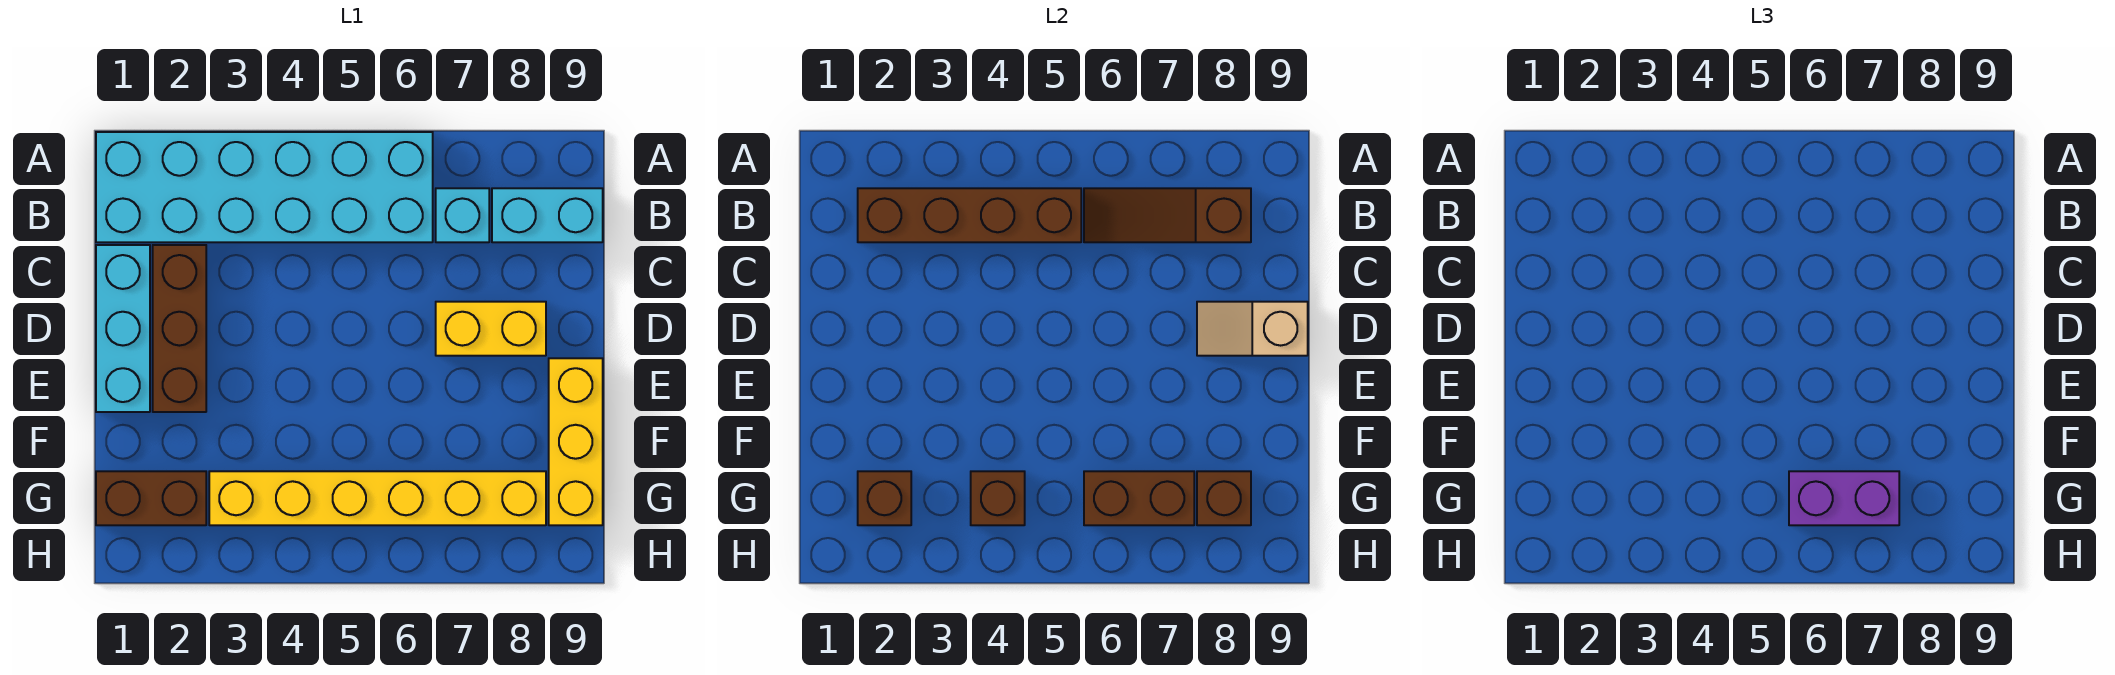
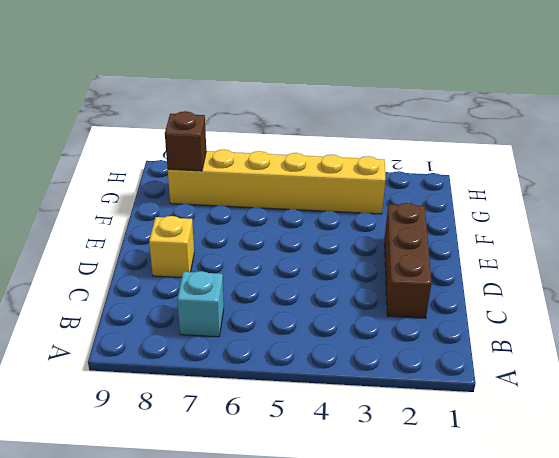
yellow 1x1 brick [149,216,194,277] -> yellow 1x2 brick [436,302,546,356]
none -> cyan 2x6 brick [96,132,433,242]
none -> cyan 1x2 brick [492,188,603,242]
none -> cyan 1x3 brick [96,245,150,412]

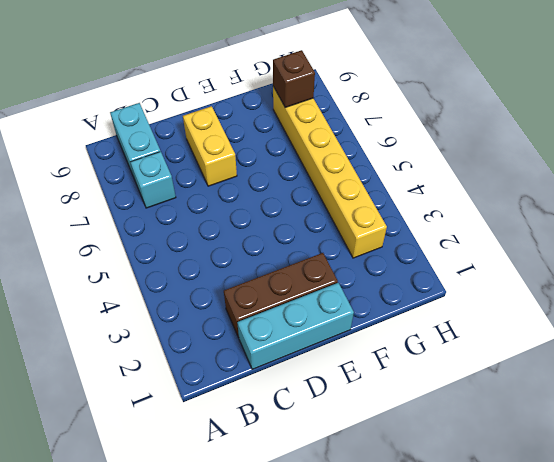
none -> cyan 2x6 brick [96,132,433,242]
none -> yellow 1x3 brick [549,358,603,525]
none -> brown 1x2 brick [96,471,206,525]

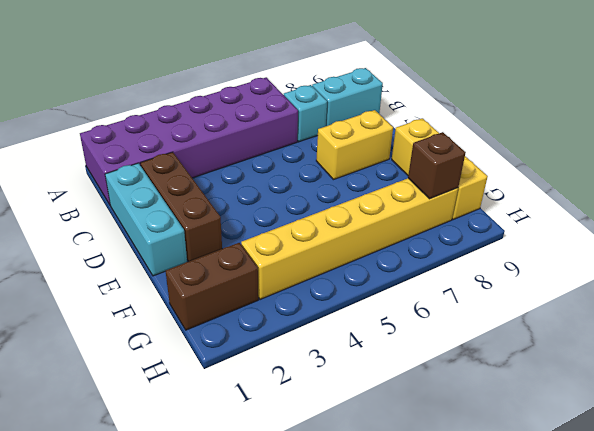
purple 2x6 brick [80,77,298,206] -> cyan 2x6 brick [96,132,433,242]
none -> brown 1x4 brick [858,188,1081,242]
none -> brown 1x3 slope [1084,188,1251,242]
none -> tan 1x2 slope [1197,302,1308,356]

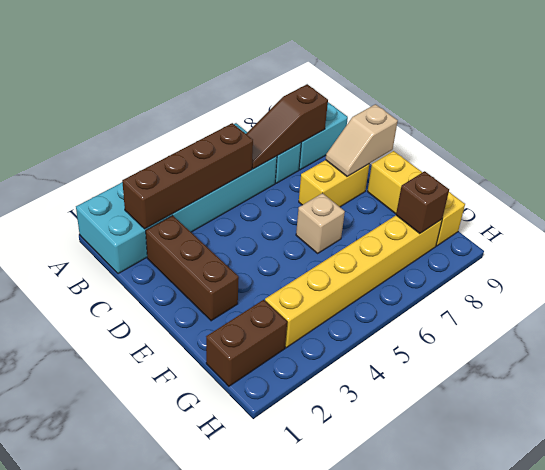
tan 1x1 brick [296,193,345,253] -> none
none -> cyan 1x3 brick [96,245,150,412]
none -> brown 1x1 brick [858,471,911,525]
none -> brown 1x1 brick [971,471,1025,525]

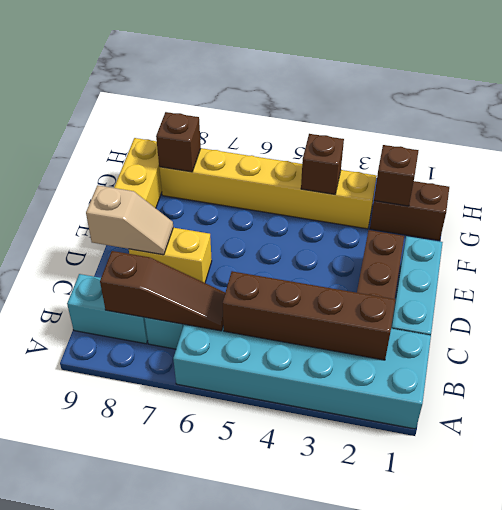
none -> brown 1x2 brick [1084,471,1194,525]
none -> purple 1x2 brick [1789,471,1899,525]

